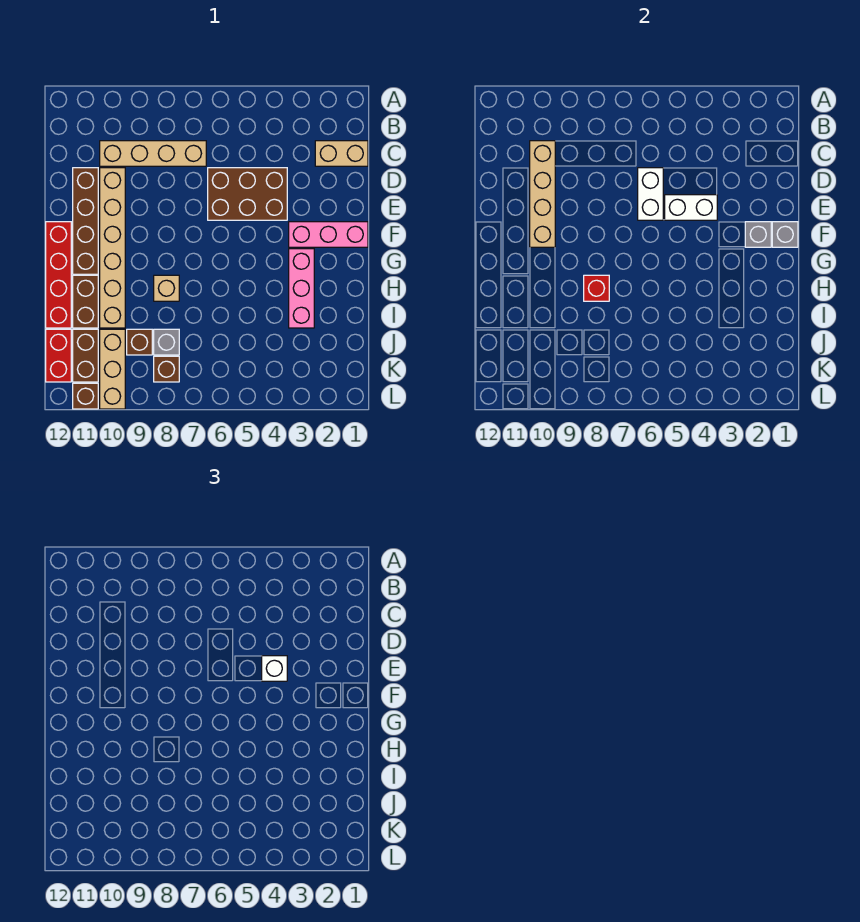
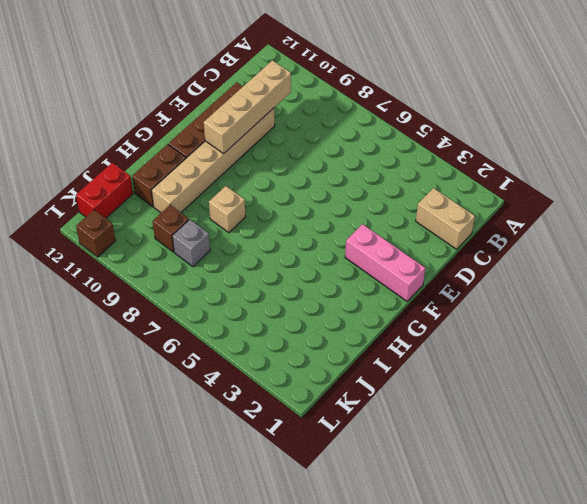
none -> tan 1x4 brick [100,141,206,166]
none -> brown 2x3 brick [208,168,287,220]
none -> red 1x4 brick [46,222,71,328]

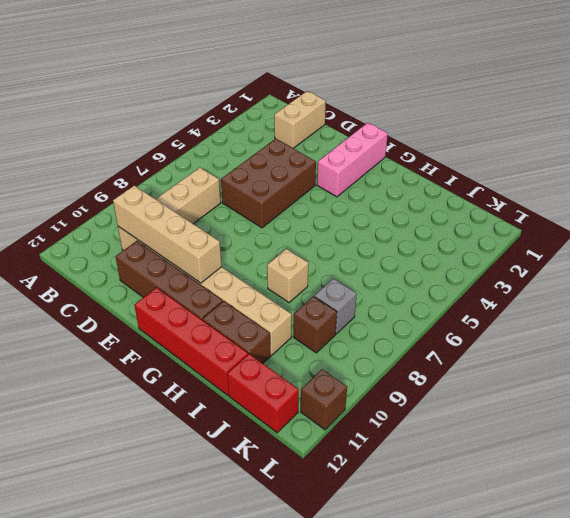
none -> pink 1x3 brick [289,249,314,328]
none -> tan 1x3 brick [100,329,125,409]
none -> brown 1x2 brick [73,329,98,382]

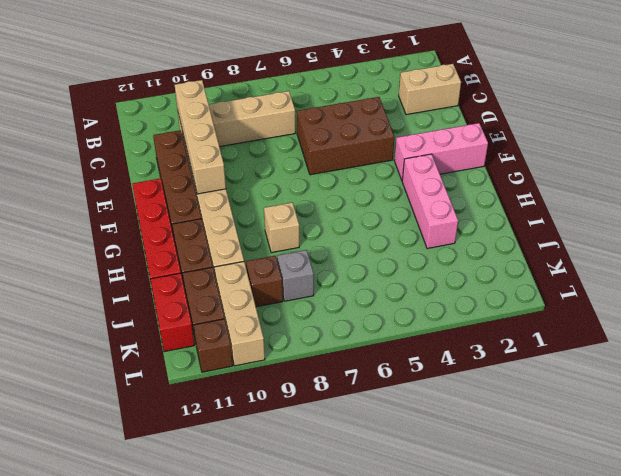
none -> brown 1x1 brick [154,356,179,382]
none -> white 1x2 brick [638,168,663,220]
none -> white 1x2 brick [665,195,717,220]

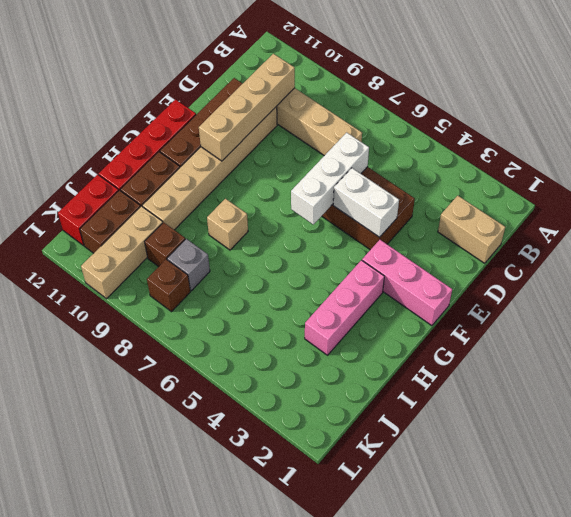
white 1x3 brick [291,132,369,224] -> white 1x2 brick [638,168,663,220]
none -> brown 1x1 brick [73,383,98,409]
none -> grey 1x1 brick [772,222,798,247]
none -> grey 1x1 brick [745,222,771,247]

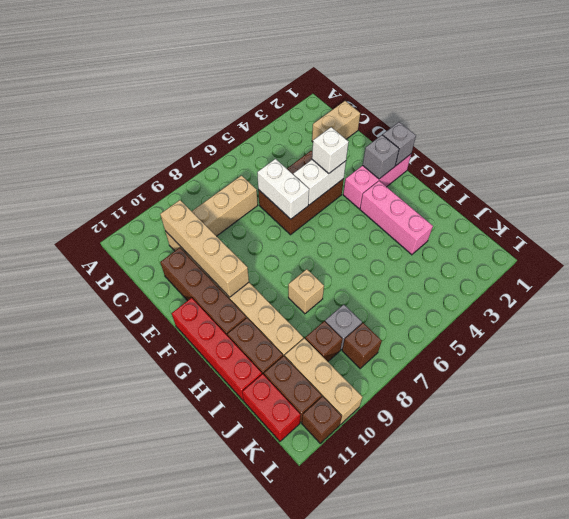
none -> red 1x1 brick [584,275,609,301]

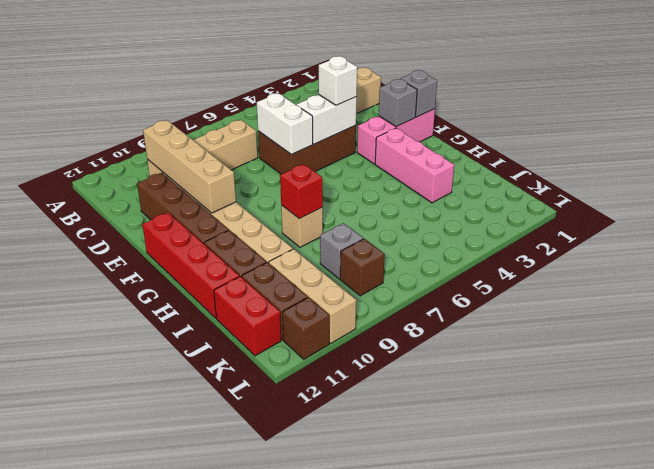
none -> brown 1x1 brick [127,329,152,355]

